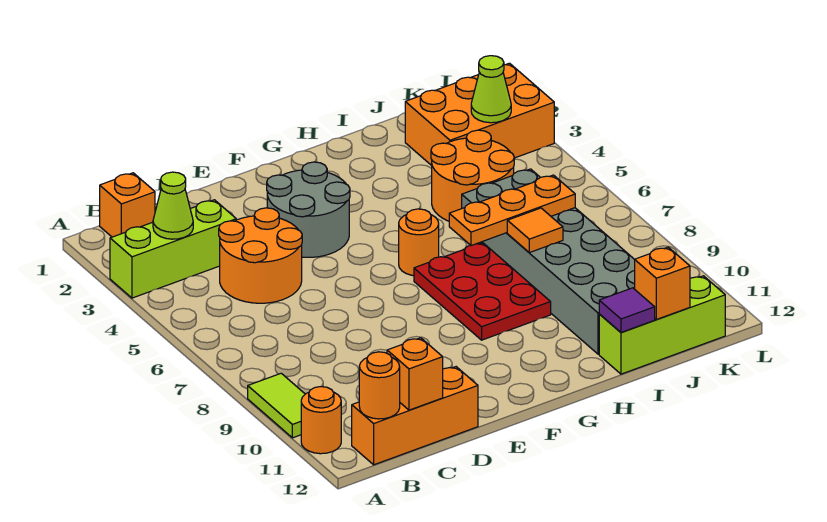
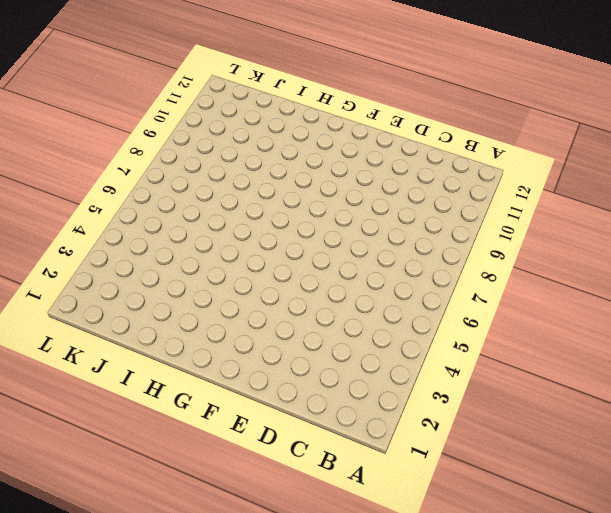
none -> lime 1x3 brick [110,200,236,298]
none -> lime 1x2 tile [248,373,305,438]
none -> orange 1x1 round brick [301,387,341,454]

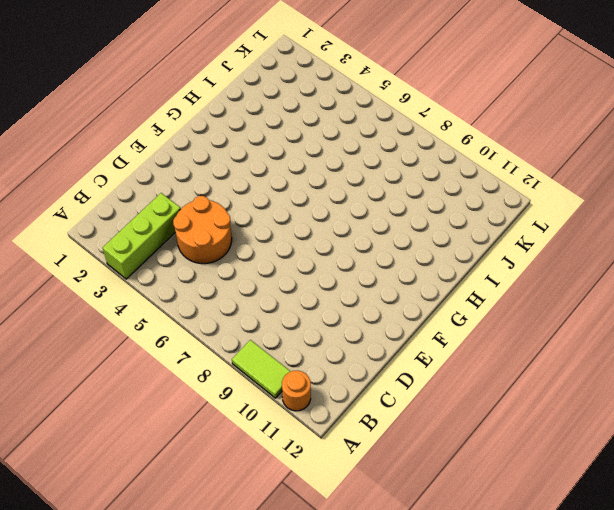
none -> orange 1x1 brick [100,173,155,237]
none -> orange 1x3 brick [352,367,478,465]
none -> grey 2x2 round brick [267,162,350,257]

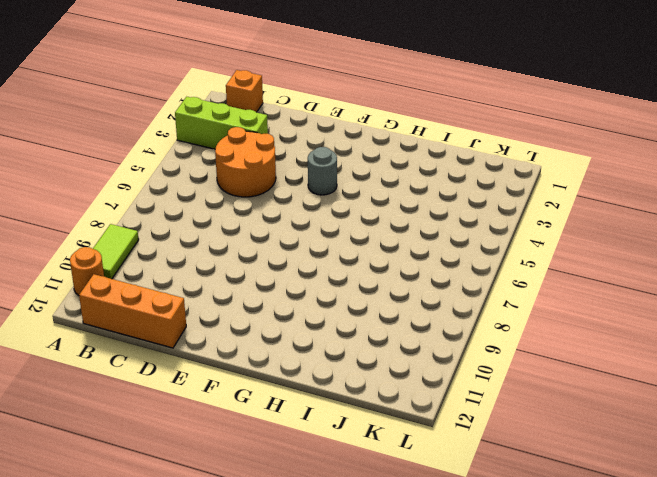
grey 1x1 round brick [308,147,337,195] -> grey 2x2 round brick [267,162,350,257]
none -> orange 1x1 round brick [399,209,439,276]
none -> red 2x3 plate [414,243,551,340]
none -> orange 2x2 round brick [431,130,514,221]

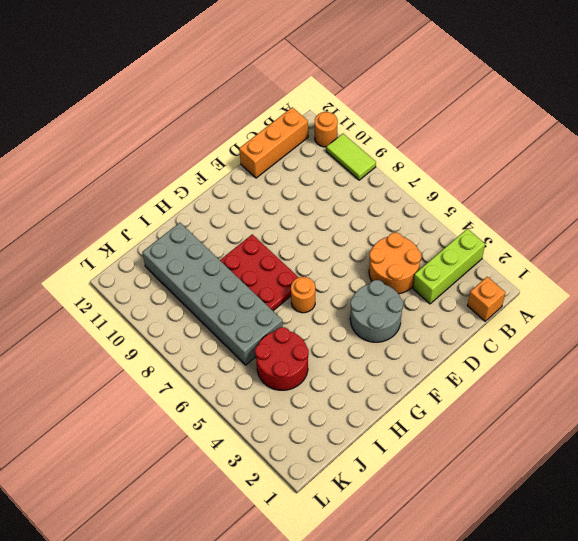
red 2x2 round brick [255,327,309,390] -> orange 2x2 round brick [431,130,514,221]
none -> lime 1x3 brick [599,276,725,374]
none -> orange 2x3 brick [405,63,554,166]
none -> lime 1x1 cone [153,172,193,239]

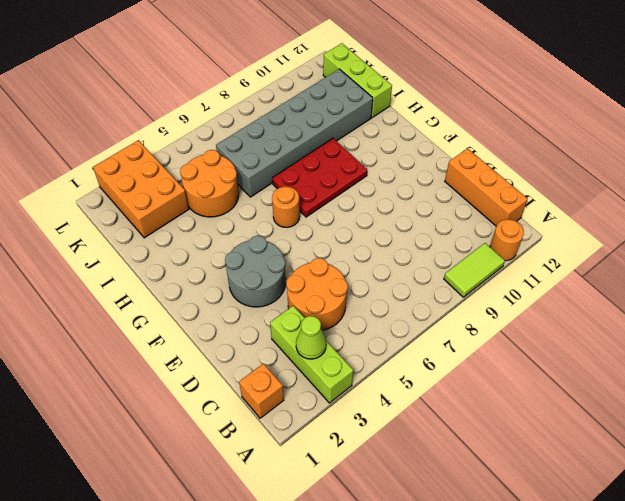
none -> orange 1x1 round brick [359,352,400,419]
none -> orange 1x1 brick [387,338,443,410]
none -> orange 1x3 plate [449,175,575,246]

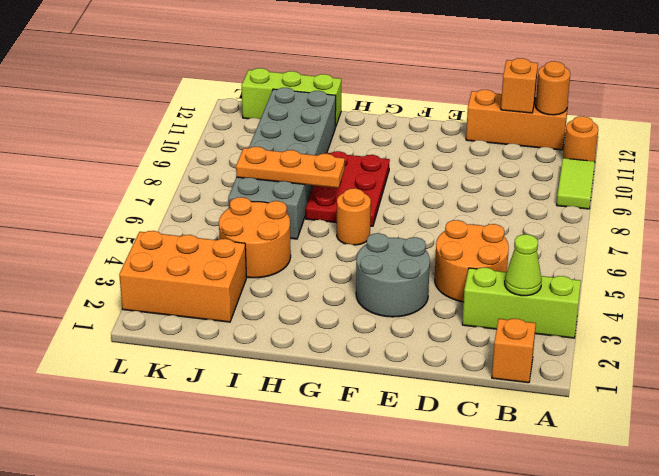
none -> orange 1x1 tile [507,208,563,253]
none -> purple 1x1 tile [599,288,655,332]
none -> orange 1x1 brick [635,247,690,319]

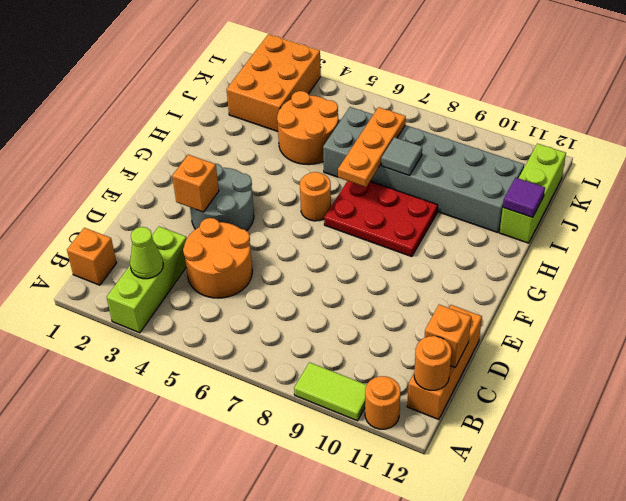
orange 1x1 brick [172,155,219,212] -> orange 1x1 brick moved to [635,247,690,319]
grey 1x1 tile [381,137,422,175] -> orange 1x1 tile [507,208,563,253]
none -> lime 1x1 cone [471,56,511,123]

